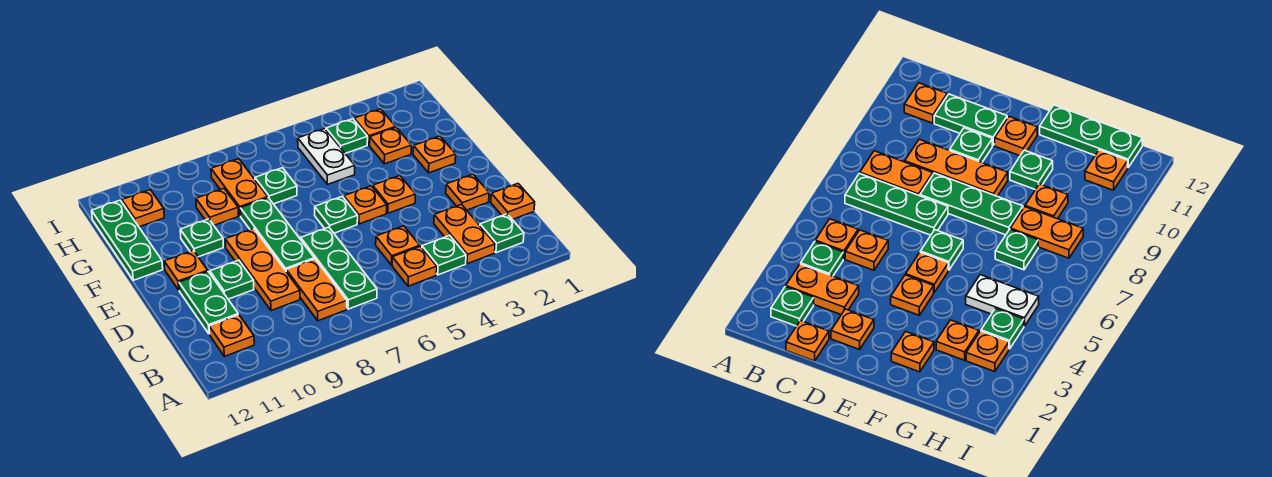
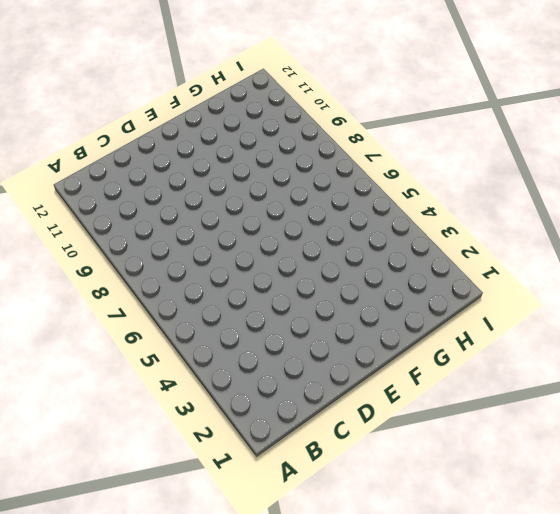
none -> green 1x1 plate [480,214,524,253]
none -> orange 1x2 plate [434,204,495,264]
none -> green 1x1 plate [422,235,466,275]

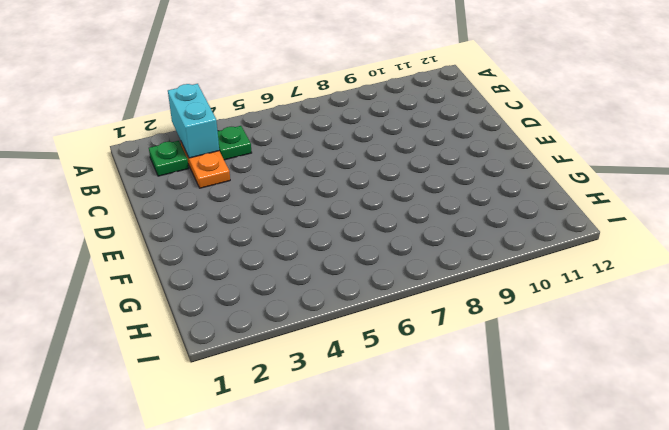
cyan 1x2 brick [168,84,219,158] -> none
none -> orange 1x1 plate [392,246,437,286]
none -> green 1x3 plate [301,227,377,309]
none -> orange 1x2 plate [286,259,347,321]

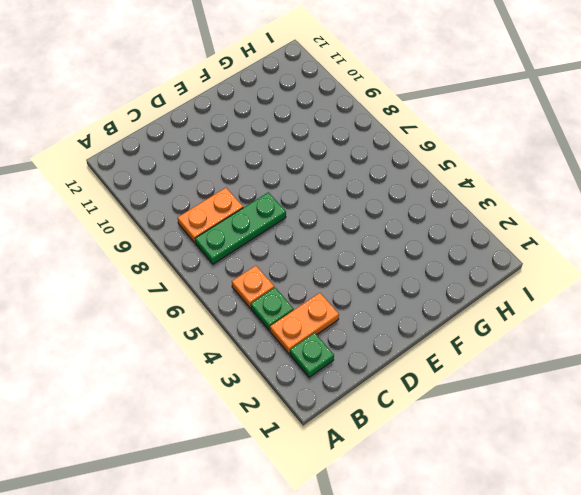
none -> orange 1x1 plate [209,315,254,356]
none -> orange 1x1 plate [491,184,535,220]
none -> orange 1x1 plate [376,226,420,265]

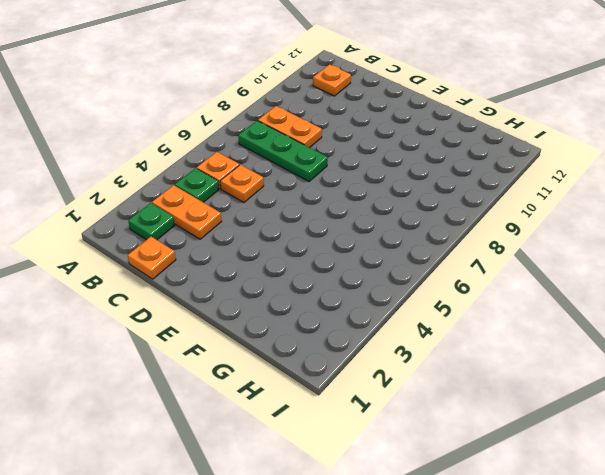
none -> orange 1x3 plate [225,229,300,311]
none -> green 1x2 plate [179,272,238,334]
none -> orange 1x1 plate [446,174,489,210]

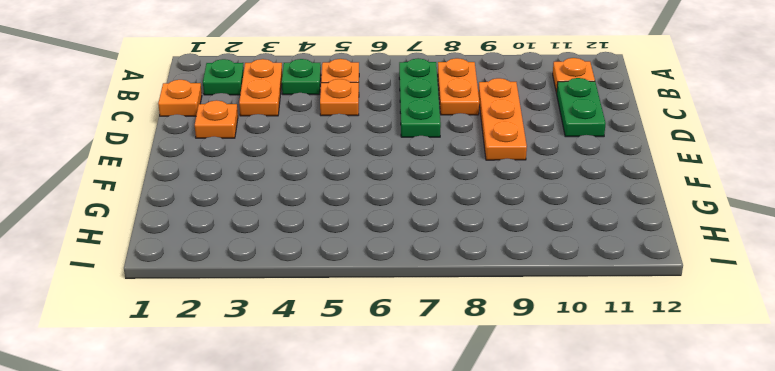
none -> green 1x3 plate [240,198,314,271]
none -> green 1x1 plate [210,260,254,299]
none -> orange 1x1 plate [373,176,415,213]

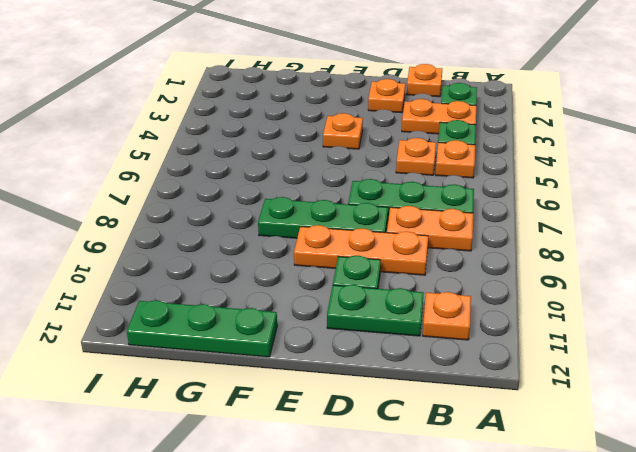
none -> orange 1x1 plate [344,186,387,224]
none -> green 1x1 plate [315,196,358,233]
none -> orange 1x1 plate [164,251,208,290]

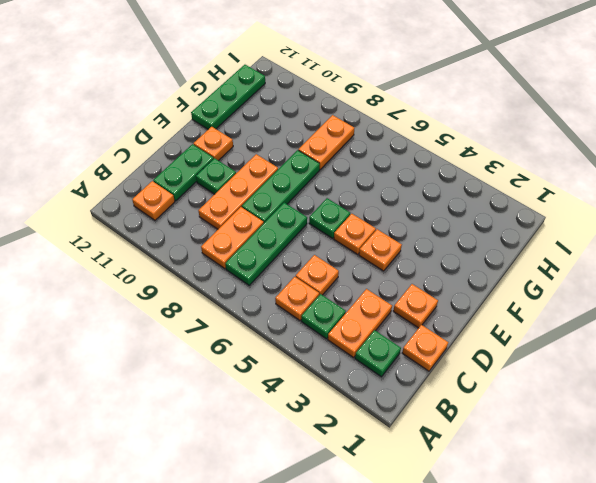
none -> orange 1x1 plate [413,136,456,173]
none -> green 1x1 plate [180,219,223,257]
none -> orange 1x1 plate [370,128,411,164]

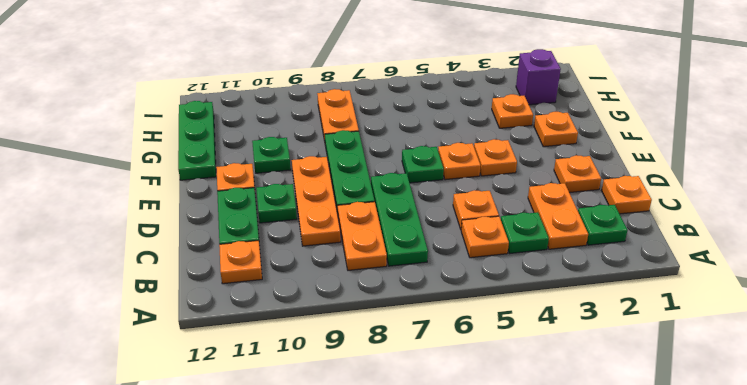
purple 1x1 brick [516,49,561,105] -> none
none -> white 1x2 plate [298,129,355,184]
none -> green 1x1 plate [255,168,297,204]
none -> orange 1x1 plate [196,189,238,225]

